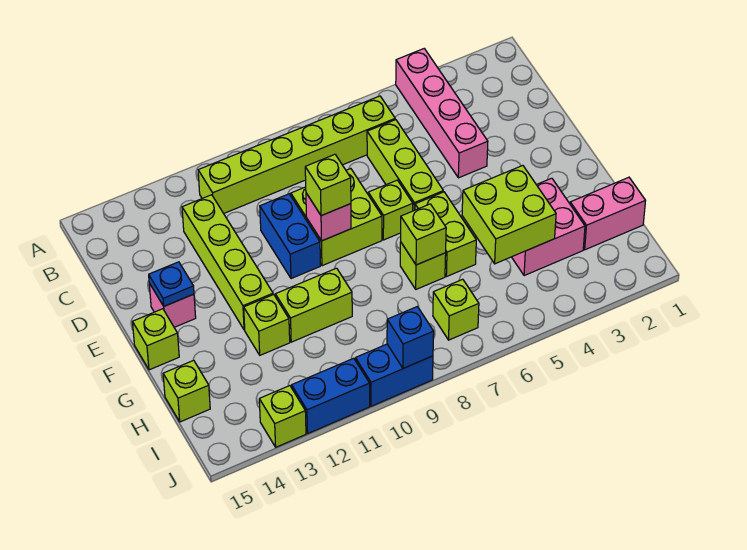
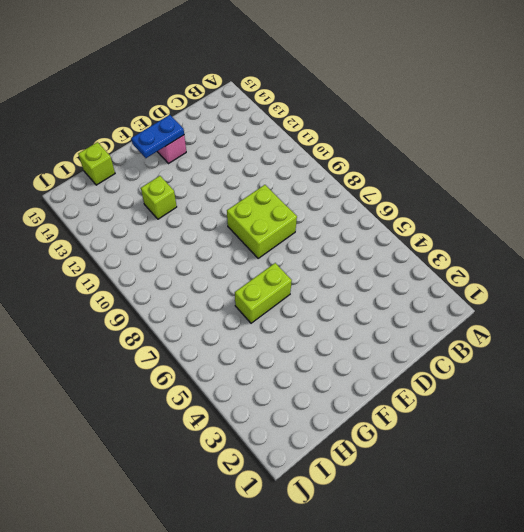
blue 1x2 plate [131,115,184,158] -> blue 1x1 plate [149,262,194,306]
none -> pink 1x4 brick [396,49,488,178]
none -> lime 1x6 brick [198,96,395,213]
none -> lime 1x3 brick [367,120,443,211]

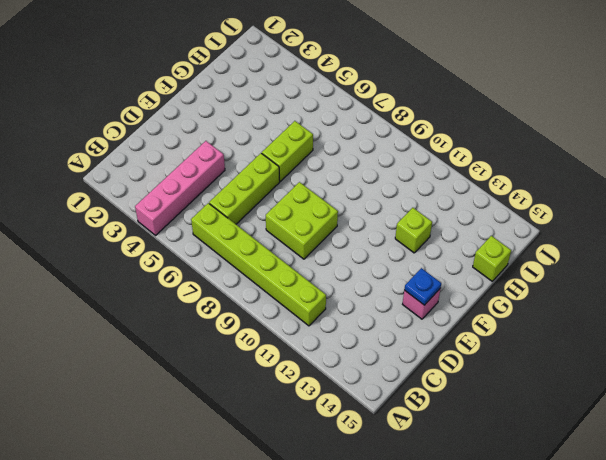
none -> lime 1x4 brick [182,195,273,330]
none -> blue 1x2 brick [260,194,320,279]
none -> lime 1x1 brick [368,180,413,240]

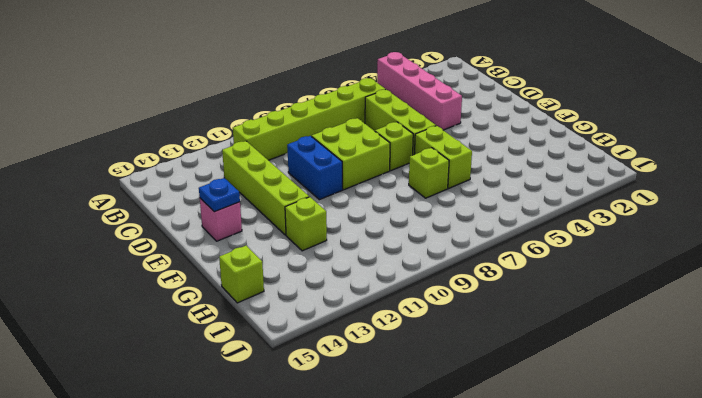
none -> lime 1x1 brick [133,309,179,370]
none -> pink 2x2 brick [512,178,585,276]
none -> lime 1x2 brick [275,268,352,342]

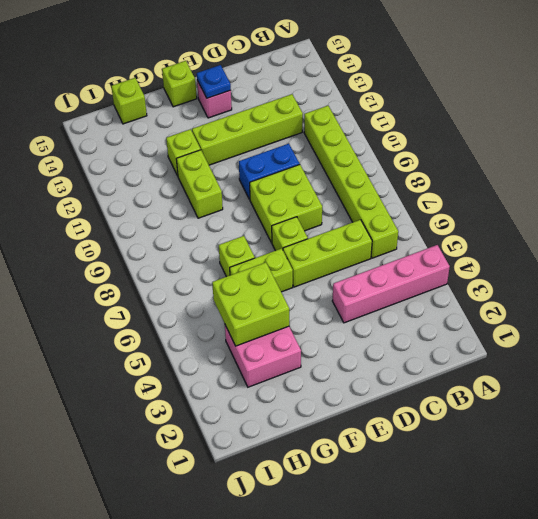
none -> pink 1x2 brick [570,177,645,250]
none -> lime 1x1 brick [433,279,479,340]
none -> blue 1x2 brick [355,344,433,406]

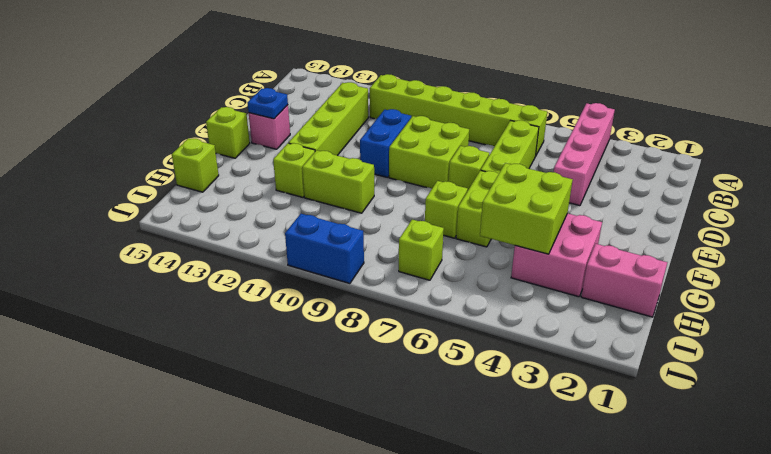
none -> blue 1x2 brick [292,358,370,433]
none -> lime 1x1 brick [259,386,306,447]
none -> pink 1x1 brick [306,193,351,241]

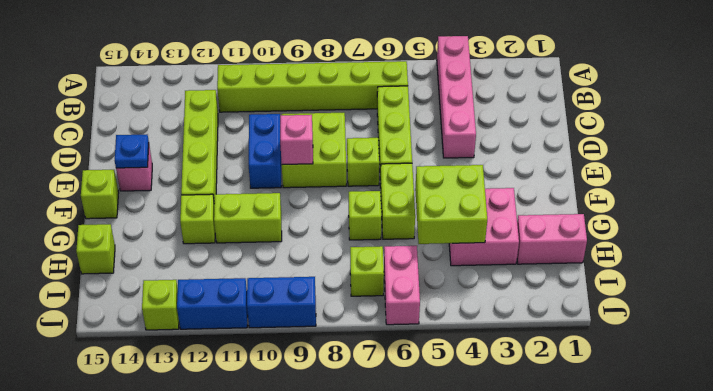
pink 1x2 brick [384,246,420,325] -> none
none -> lime 1x1 brick [401,204,446,265]
none -> blue 1x1 brick [387,307,434,368]
none -> lime 1x1 brick [305,154,351,216]

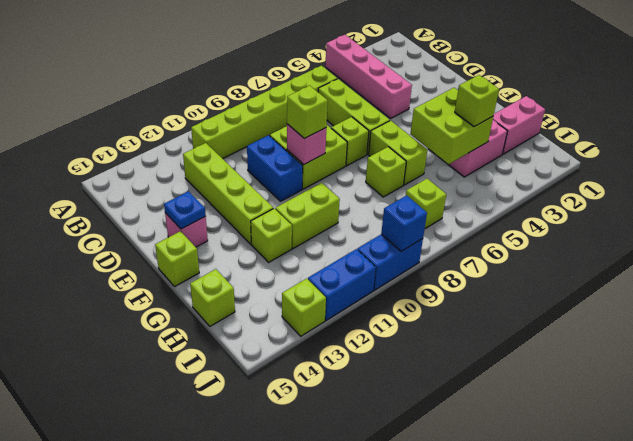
lime 1x1 brick [455,75,499,127] -> lime 1x1 brick moved to [401,204,446,265]

